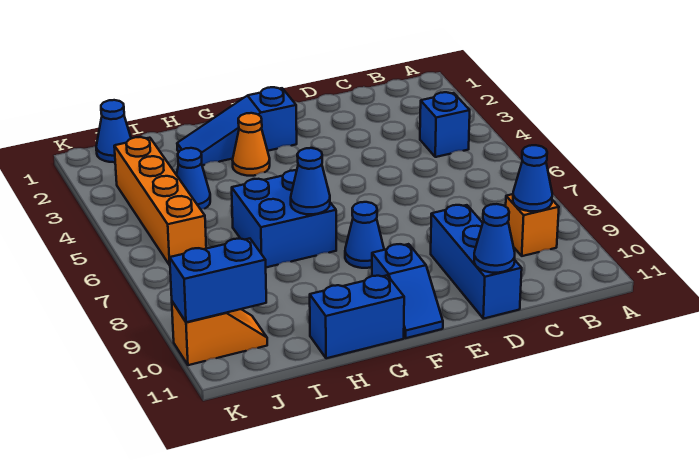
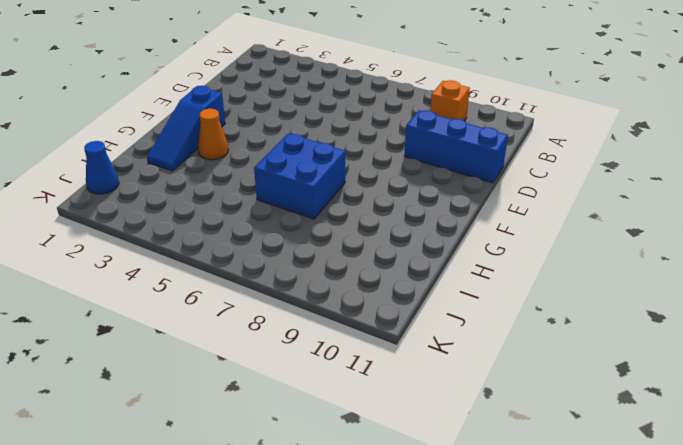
none -> blue 1x1 brick [420,92,470,157]
none -> blue 1x1 cone [345,202,384,268]
none -> blue 1x2 slope [372,244,443,338]

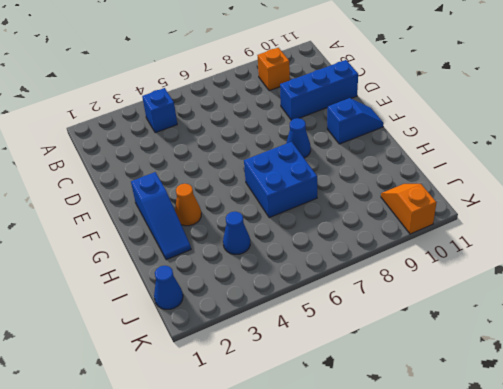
none -> blue 1x2 brick [310,275,404,358]
none -> orange 1x4 brick [114,137,206,265]
none -> blue 1x1 cone [513,145,552,211]

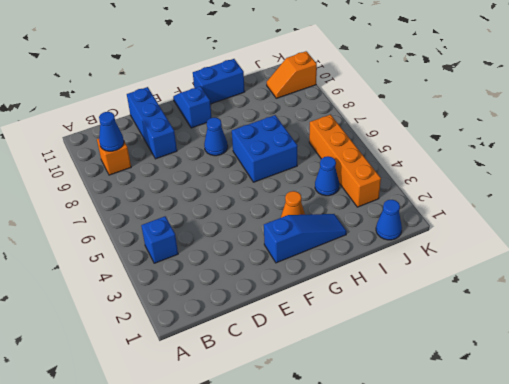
none -> blue 1x1 cone [474,204,515,273]
none -> blue 1x1 cone [291,148,330,214]
none -> blue 1x2 brick [170,239,266,322]

